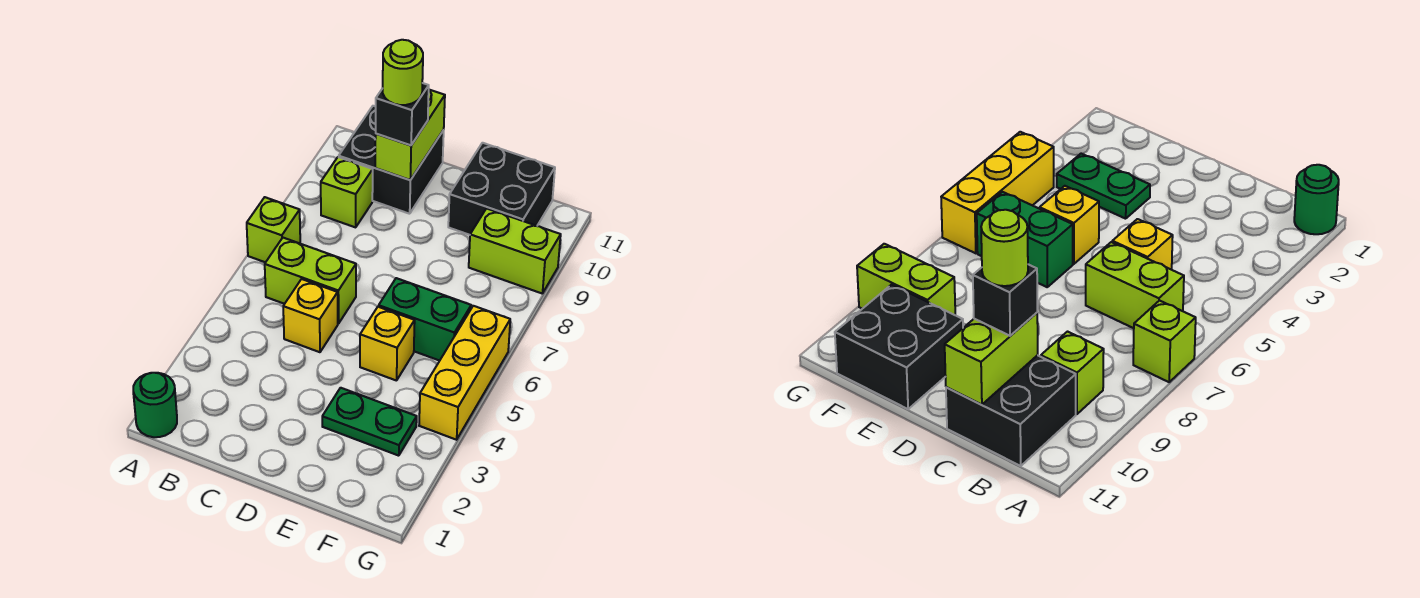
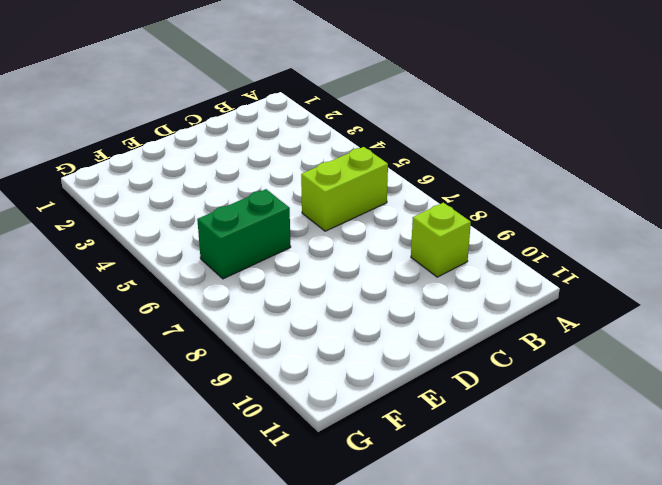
none -> green 1x1 round brick [133,373,177,437]
none -> lime 1x1 brick [247,197,300,262]
none -> black 2x2 brick [339,106,444,214]

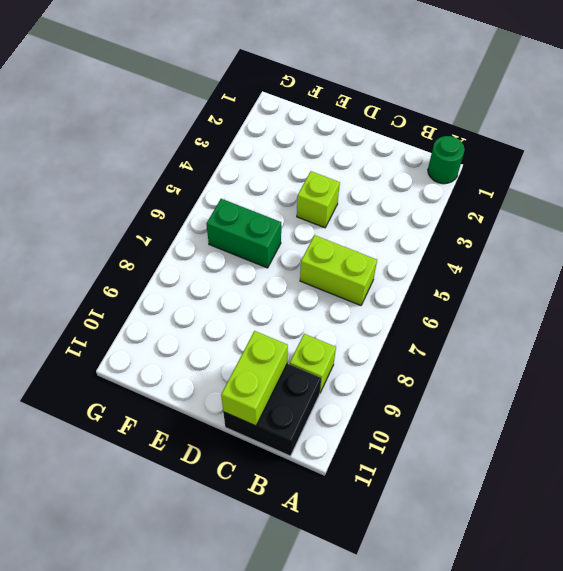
lime 1x1 brick [297,171,340,228] -> lime 1x1 brick moved to [247,197,300,262]
none -> yellow 1x1 brick [283,279,338,352]
none -> green 1x2 plate [322,388,417,456]
none -> yellow 1x1 brick [360,307,415,381]

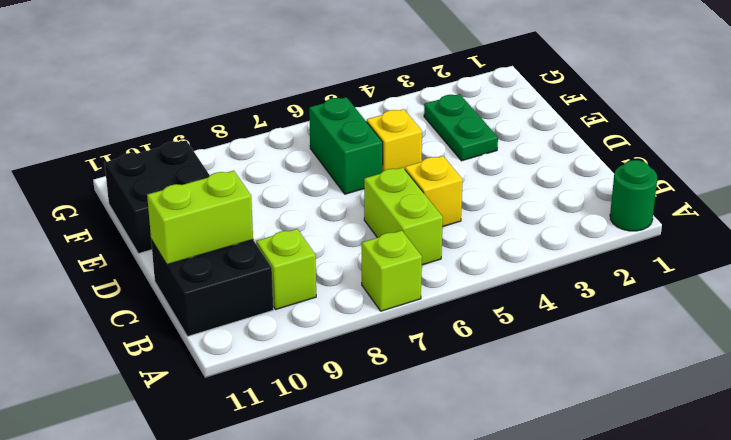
none -> lime 1x2 brick [469,209,561,294]
none -> yellow 1x3 brick [419,306,510,440]
none -> black 1x1 brick [376,83,429,145]

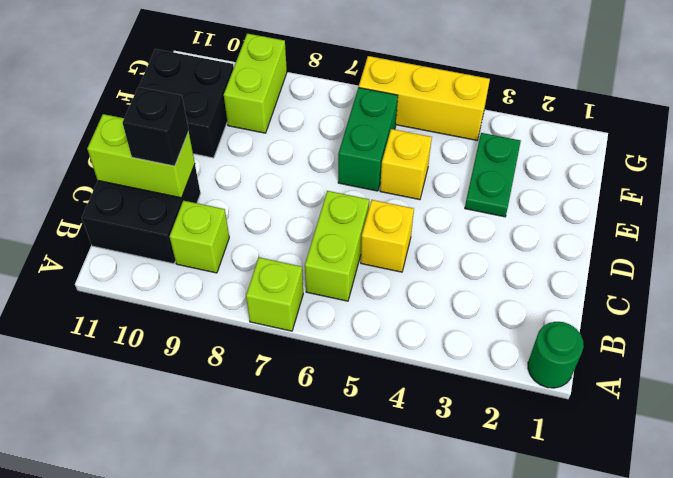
none -> lime 1x1 round brick [383,40,423,105]

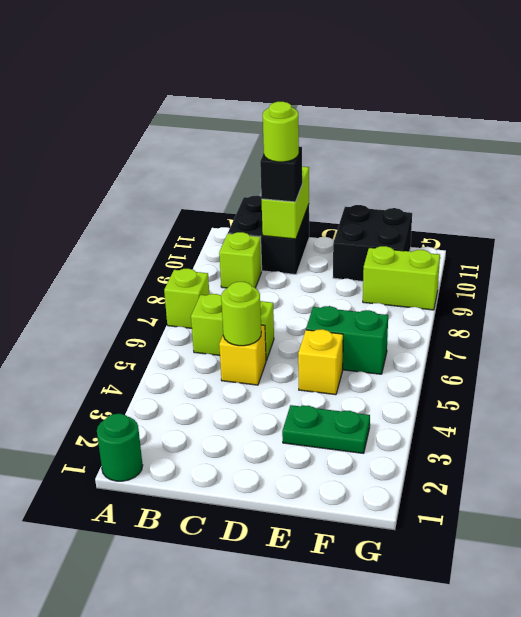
lime 1x1 round brick [221,282,261,346] -> none
none -> yellow 1x3 brick [419,306,510,440]

